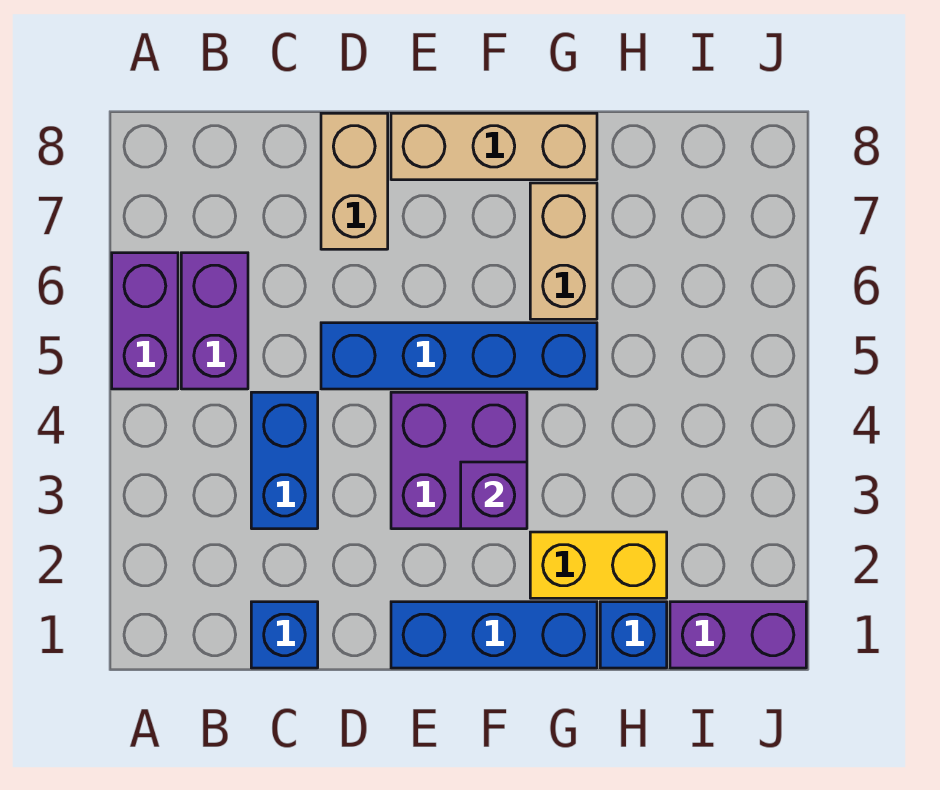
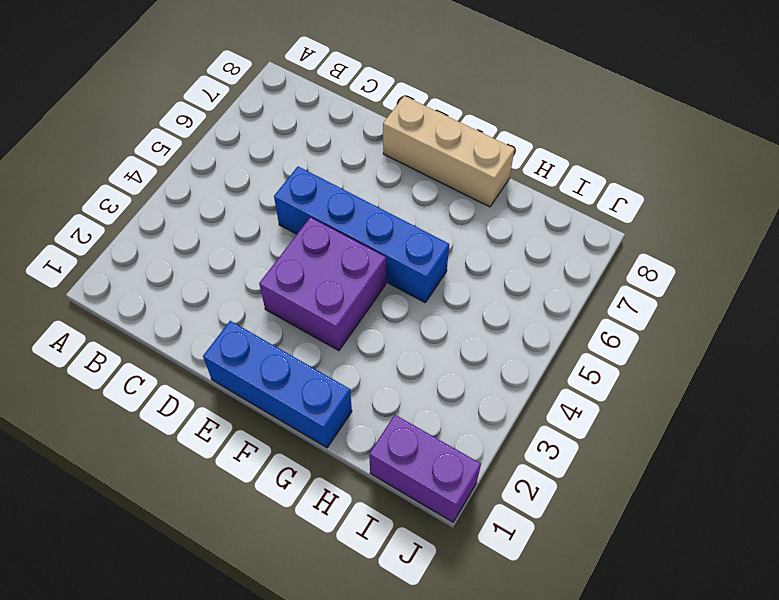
none -> purple 1x2 brick [112,253,178,389]
none -> purple 1x2 brick [181,253,248,389]
none -> blue 1x1 brick [251,602,318,668]

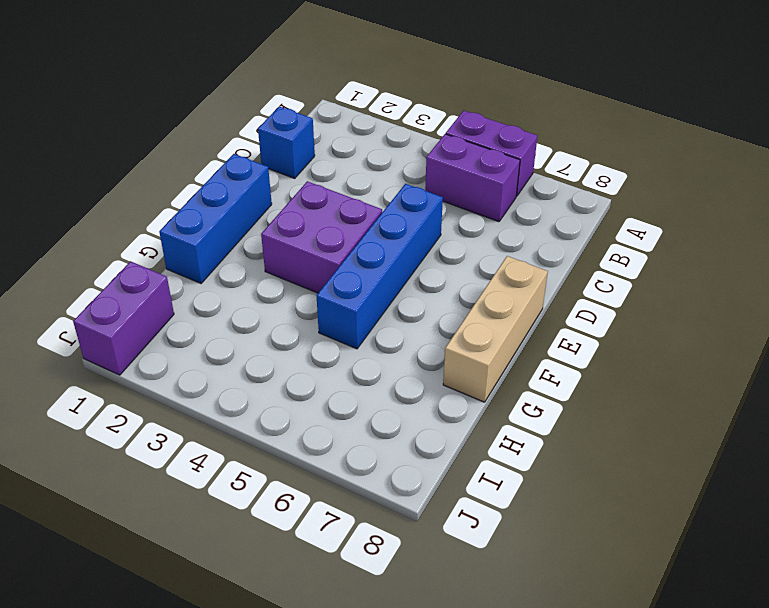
none -> blue 1x2 brick [251,392,318,529]
none -> tan 1x2 brick [321,113,388,249]
none -> yellow 1x2 brick [530,532,667,598]

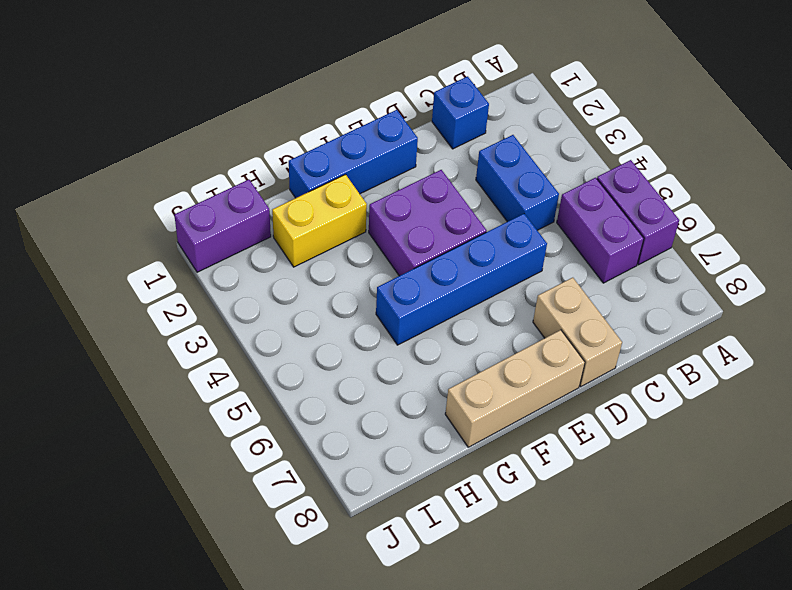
none -> tan 1x2 brick [530,183,597,319]
none -> blue 1x1 brick [600,602,667,668]
none -> purple 1x1 brick [461,462,527,529]

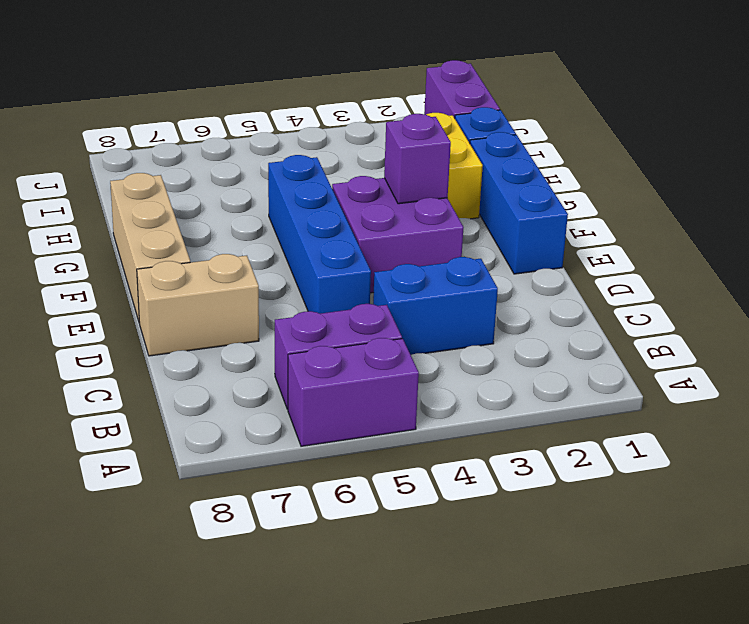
none -> blue 1x1 brick [251,602,318,668]
none -> tan 1x2 brick [530,183,597,319]

